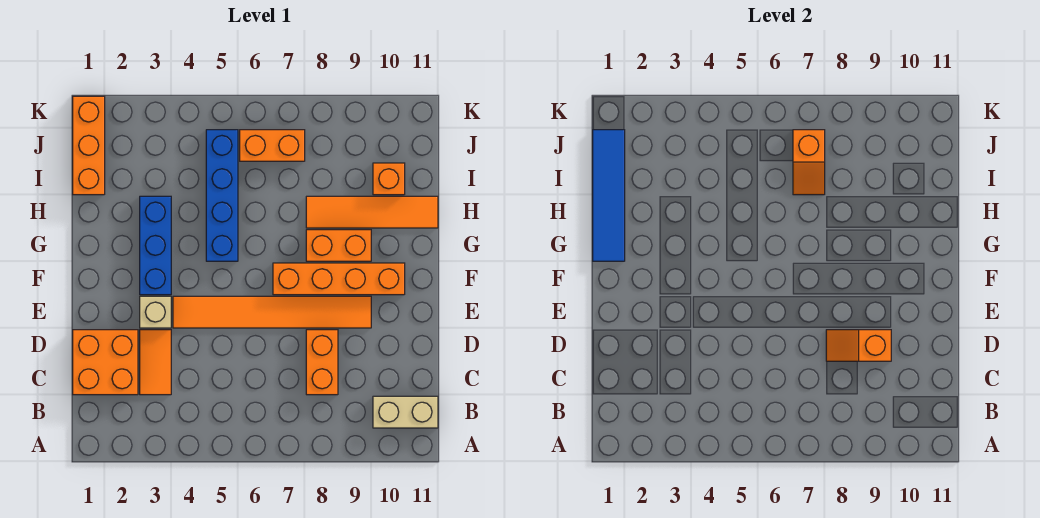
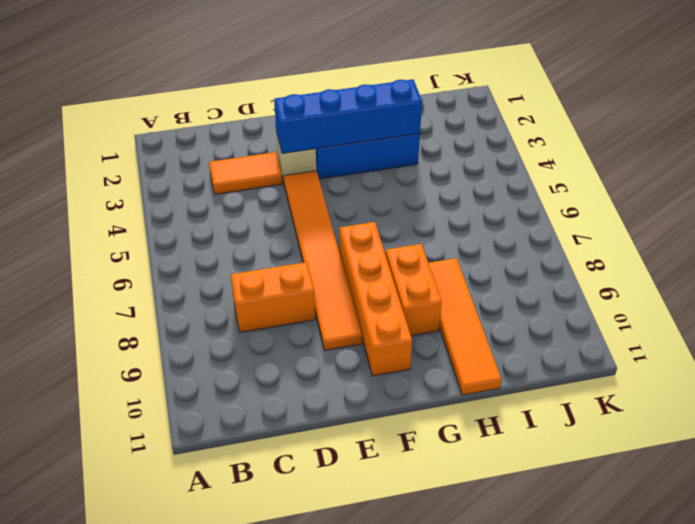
blue 1x4 brick [274,79,422,153] -> blue 1x4 brick moved to [206,130,238,261]
none -> tan 1x2 brick [373,396,438,428]
none -> orange 2x2 brick [73,330,138,395]
none -> orange 1x3 brick [73,96,105,195]

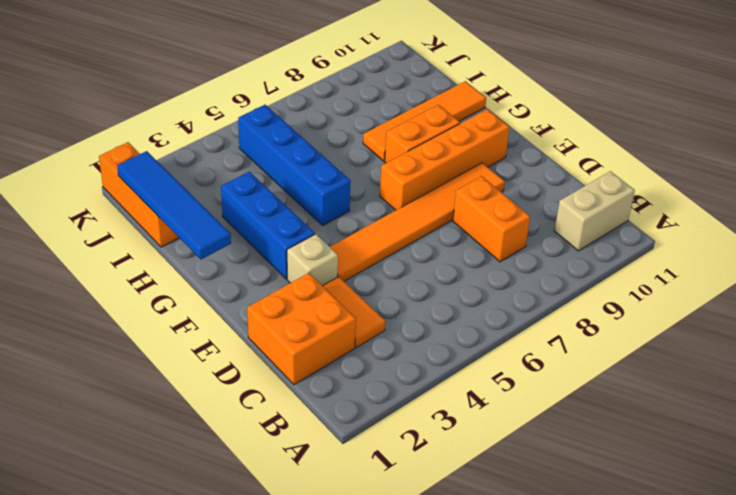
none -> orange 1x1 brick [373,163,405,195]
none -> orange 1x2 brick [240,130,305,161]
none -> orange 1x2 slope [826,330,891,361]

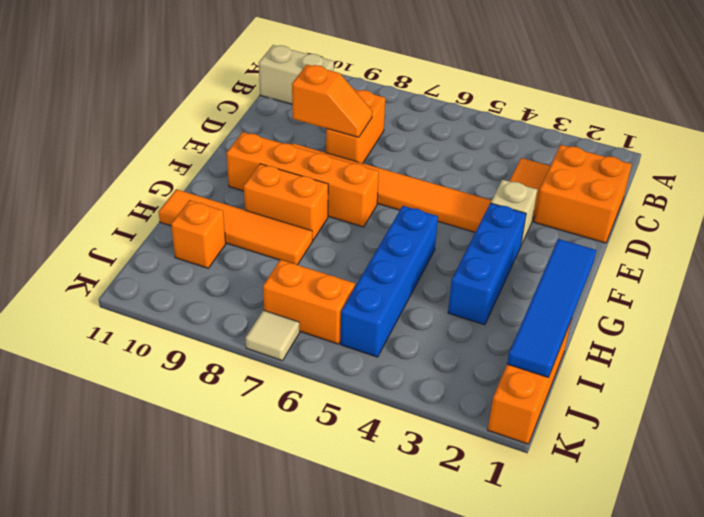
tan 1x1 tile [246,310,300,361] -> none
none -> orange 1x2 slope [793,130,825,195]

